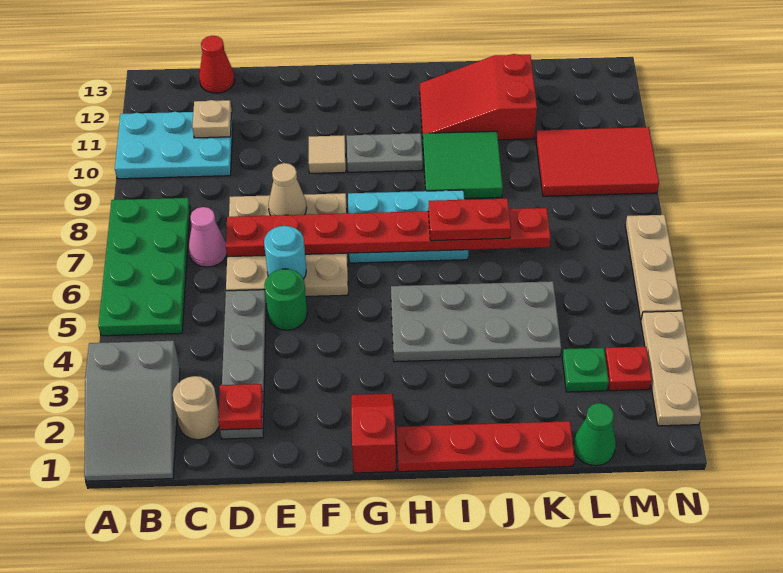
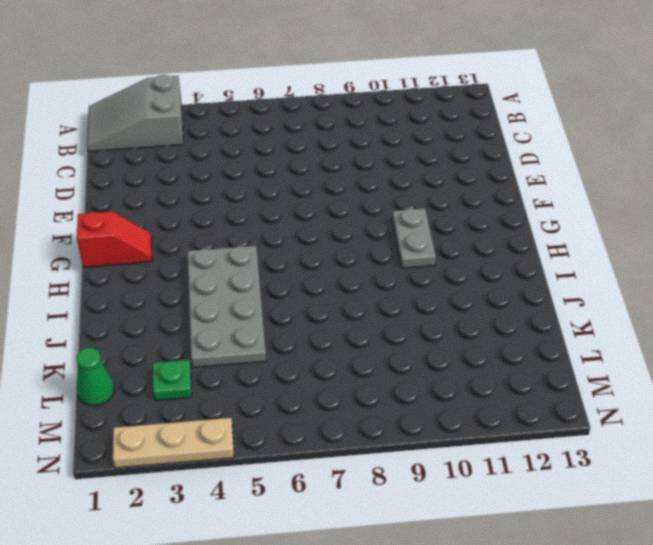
none -> green 2x4 plate [98,198,190,336]
none -> cyan 2x3 plate [115,112,233,179]
none -> tan 1x1 round brick [173,376,219,440]

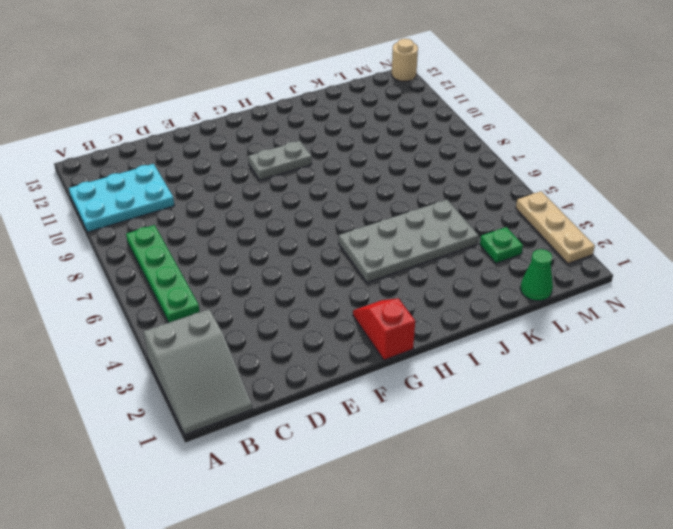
green 1x4 plate [126,225,200,322] -> green 2x4 plate [98,198,190,336]
tan 1x1 round brick [392,39,418,81] -> tan 1x1 round brick moved to [173,376,219,440]
none -> pink 1x1 cone [188,207,227,267]
none -> red 1x1 cone [199,36,235,93]
none -> grey 1x4 plate [220,290,266,439]

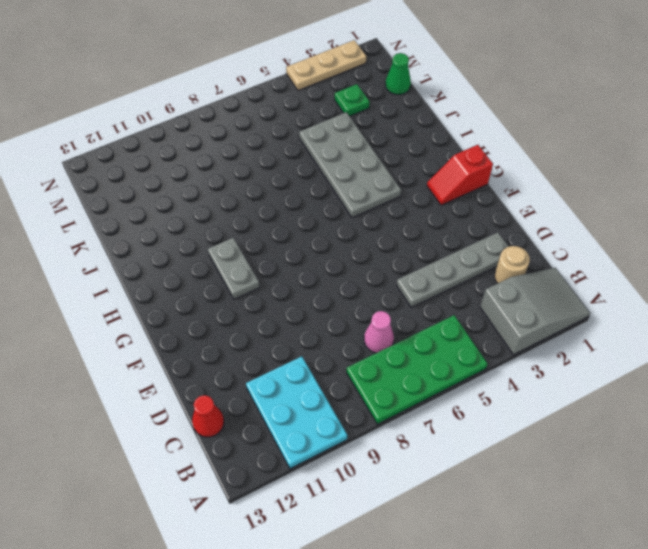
none -> tan 3x3 plate [226,193,348,297]
none -> green 1x1 round brick [264,269,307,330]
none -> tan 1x1 tile [309,135,346,173]

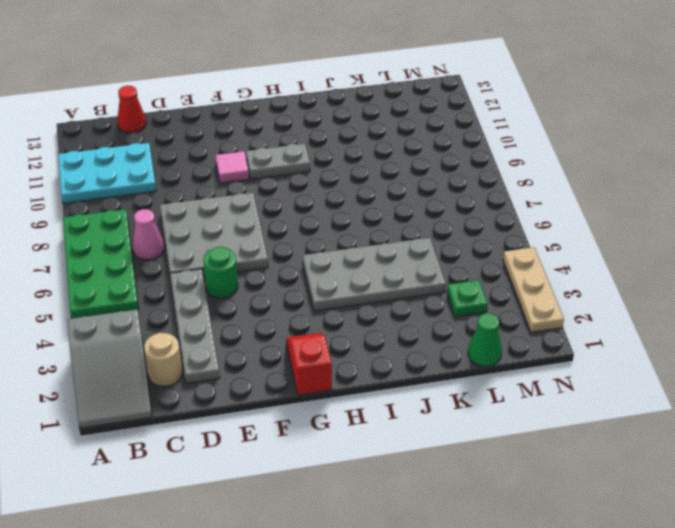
grey 3x3 plate [160,193,268,276] -> tan 3x3 plate [226,193,348,297]
pink 1x1 tile [215,151,249,183] -> tan 1x1 tile [309,135,346,173]
none -> cyan 2x3 plate [348,190,468,263]
none -> red 1x4 plate [396,421,575,472]
none -> green 2x2 tile [423,131,503,198]

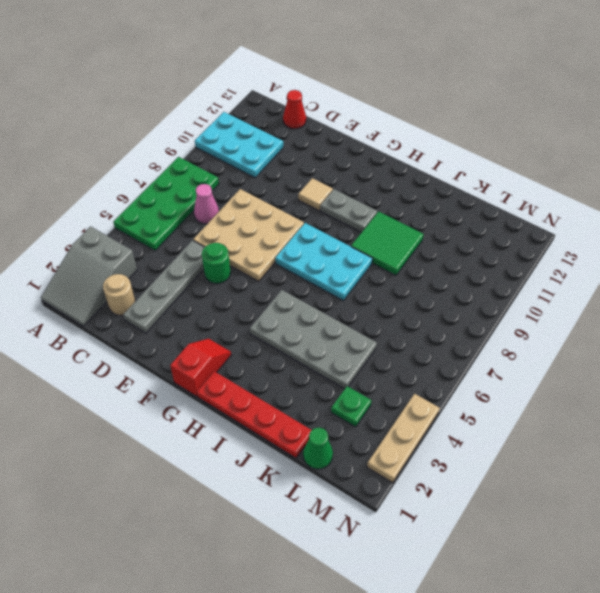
none -> red 2x3 slope [420,54,537,140]
none -> red 2x3 tile [536,127,659,196]
none -> red 1x1 plate [605,347,652,391]

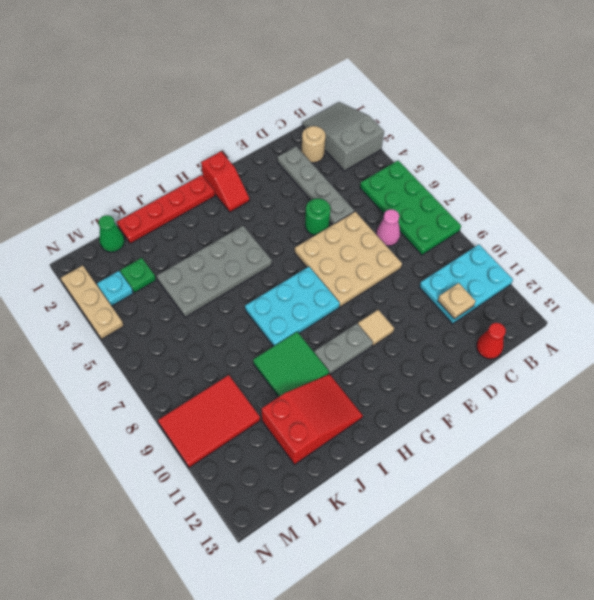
cyan 1x1 plate [97,271,133,306] -> red 1x1 plate [605,347,652,391]
none -> tan 1x3 plate [625,215,682,319]
none -> red 1x1 plate [218,384,263,430]
none -> red 1x8 plate [226,208,551,257]

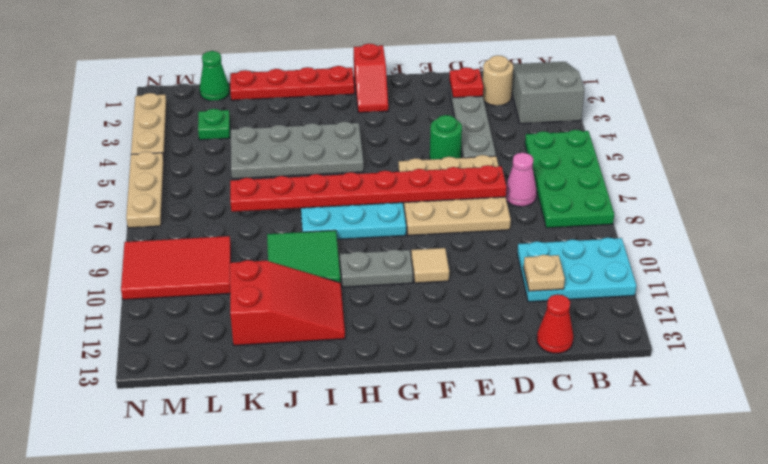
none -> red 1x1 plate [605,347,652,391]
none -> cyan 1x1 round brick [264,226,306,279]
none -> tan 1x1 cone [268,163,307,216]

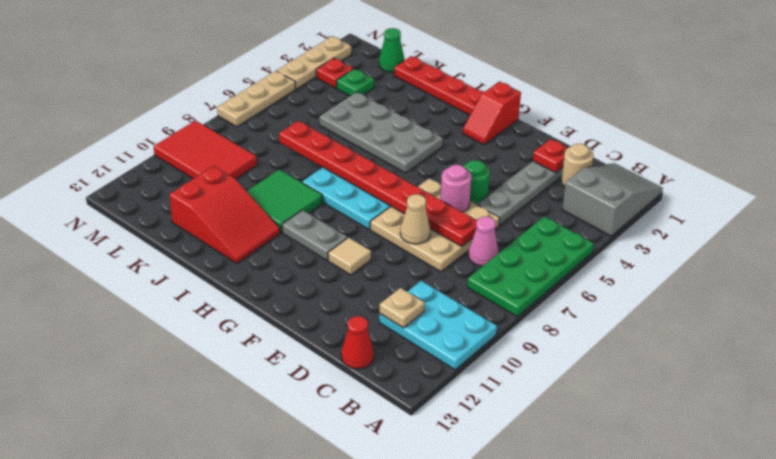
pink 1x1 round brick [440,165,471,212] -> cyan 1x1 round brick [264,226,306,279]
none -> red 1x2 plate [428,198,511,241]

